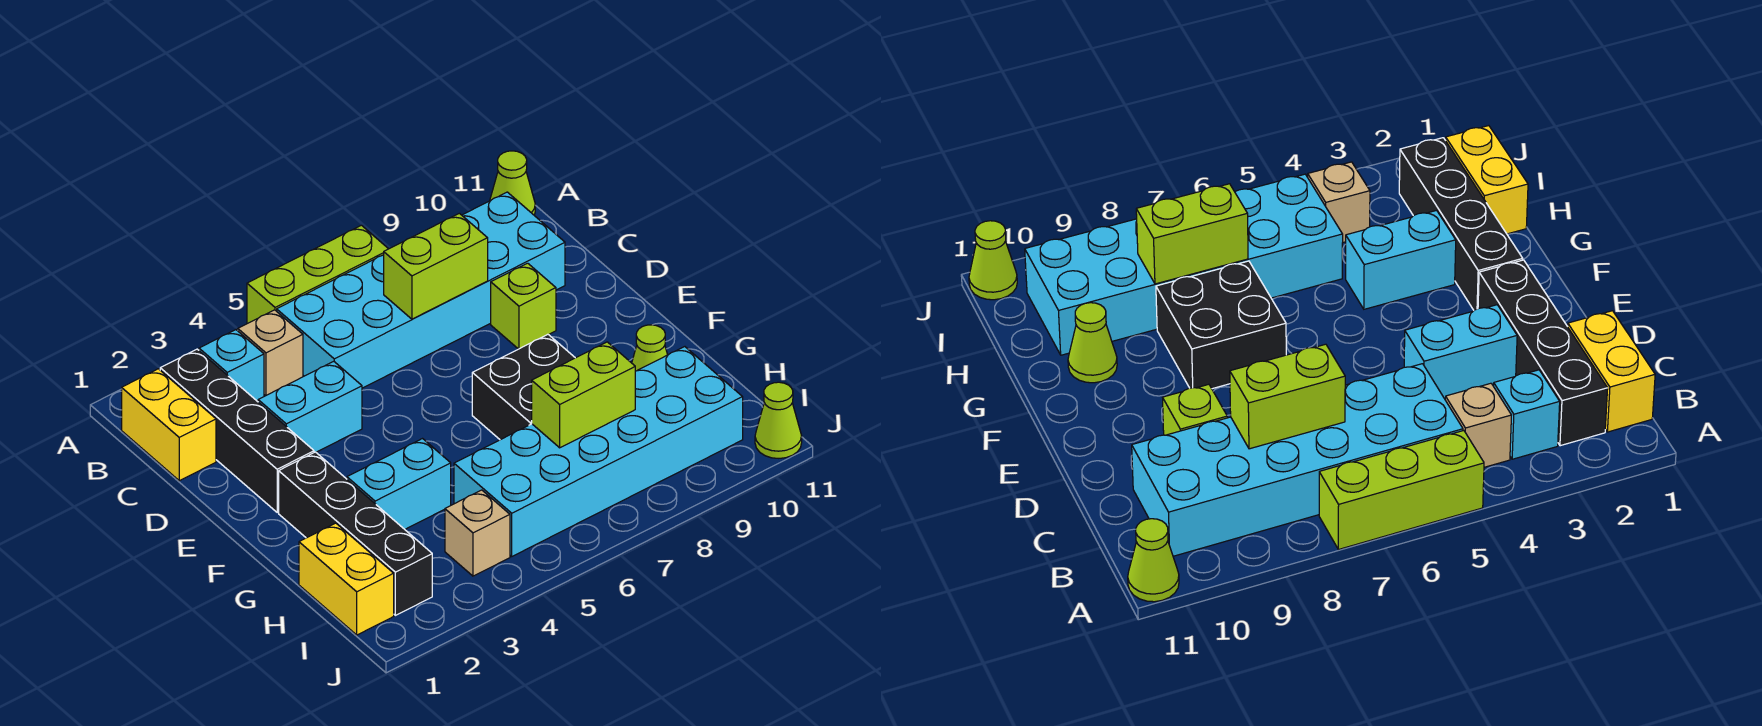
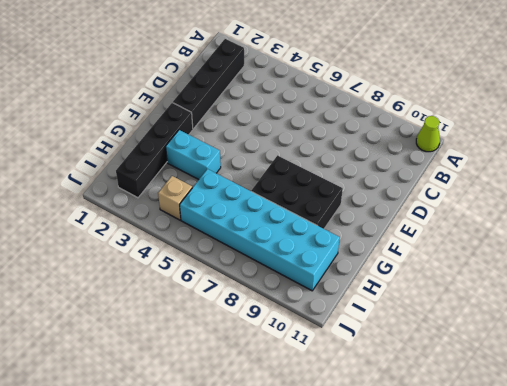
black 2x3 brick [251,155,343,229] -> black 2x2 brick [472,334,575,440]
none -> lime 1x3 brick [247,225,388,324]
none -> yellow 1x2 brick [122,369,216,481]
none -> cyan 1x1 brick [199,330,264,401]

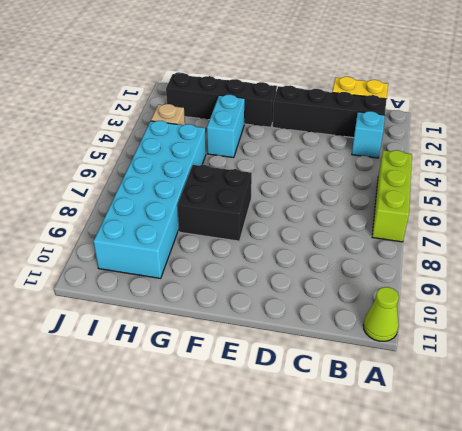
none -> tan 1x1 brick [237,310,303,396]
none -> cyan 2x6 brick [277,192,565,388]
none -> cyan 1x2 brick [258,361,362,452]

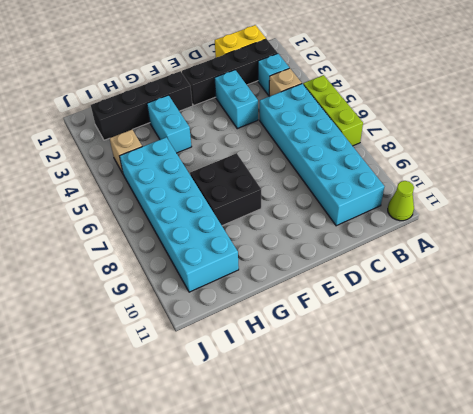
none -> lime 1x1 brick [491,263,556,349]
none -> lime 1x1 cone [632,325,668,371]
none -> yellow 1x2 brick [299,523,394,635]

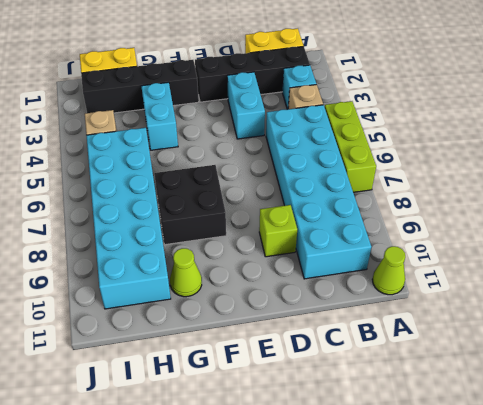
none -> lime 1x1 cone [755,382,802,458]
none -> lime 1x2 brick [384,213,488,319]
none -> lime 1x2 brick [532,342,635,448]

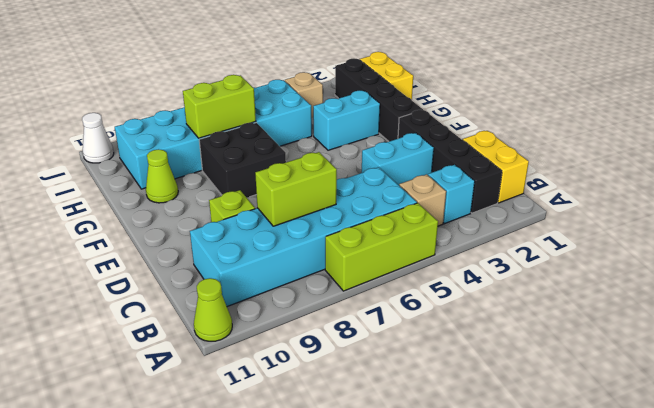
white 1x1 cone [82,113,114,163] -> lime 1x1 cone [755,382,802,458]

